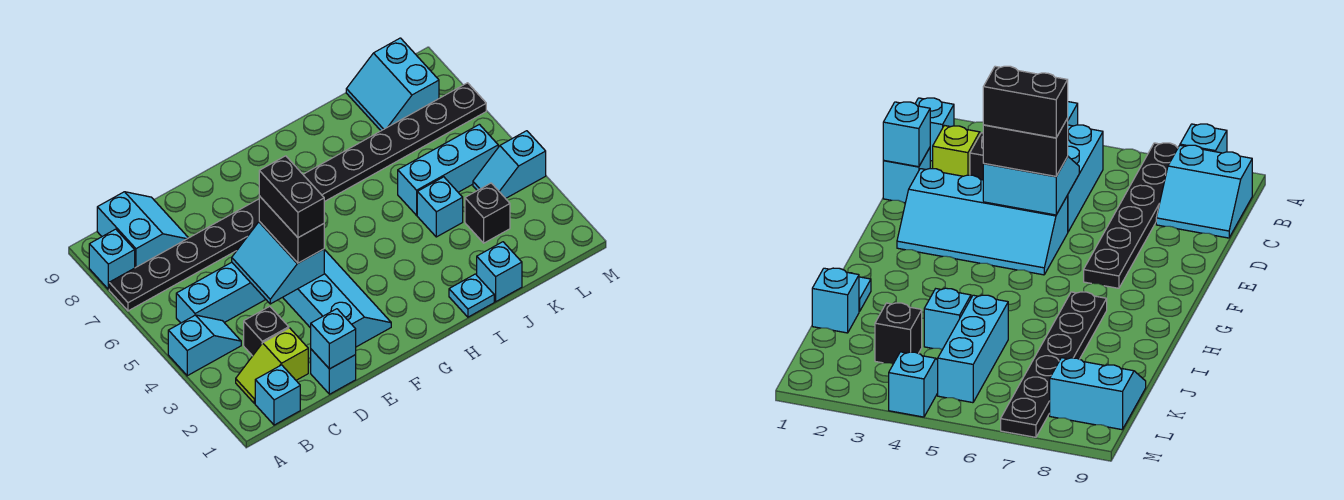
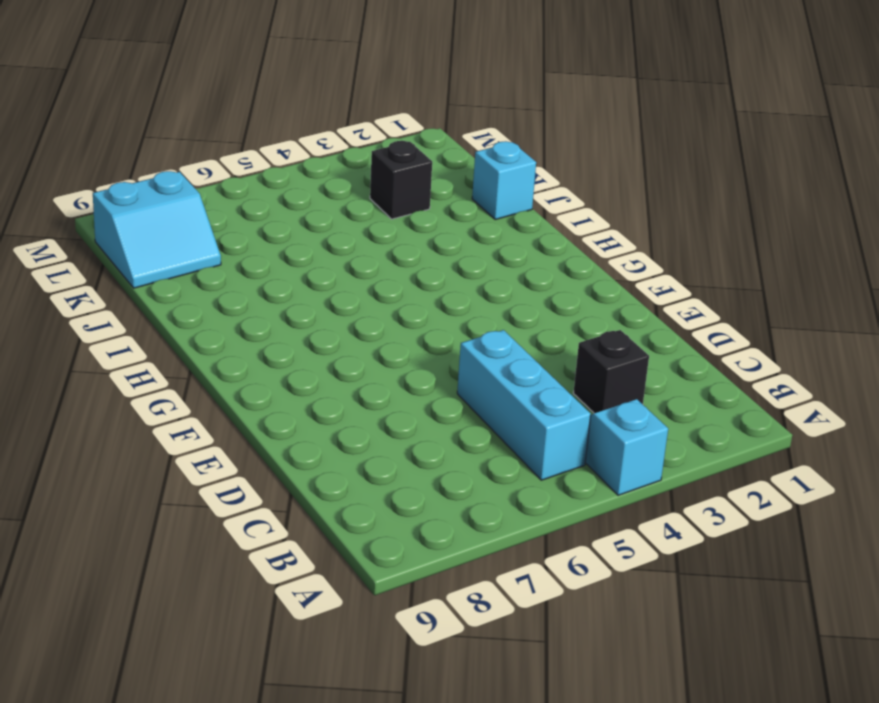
none -> black 1x6 plate [109,199,259,311]
none -> cyan 1x1 brick [89,229,135,289]
none -> cyan 1x1 brick [255,365,300,425]

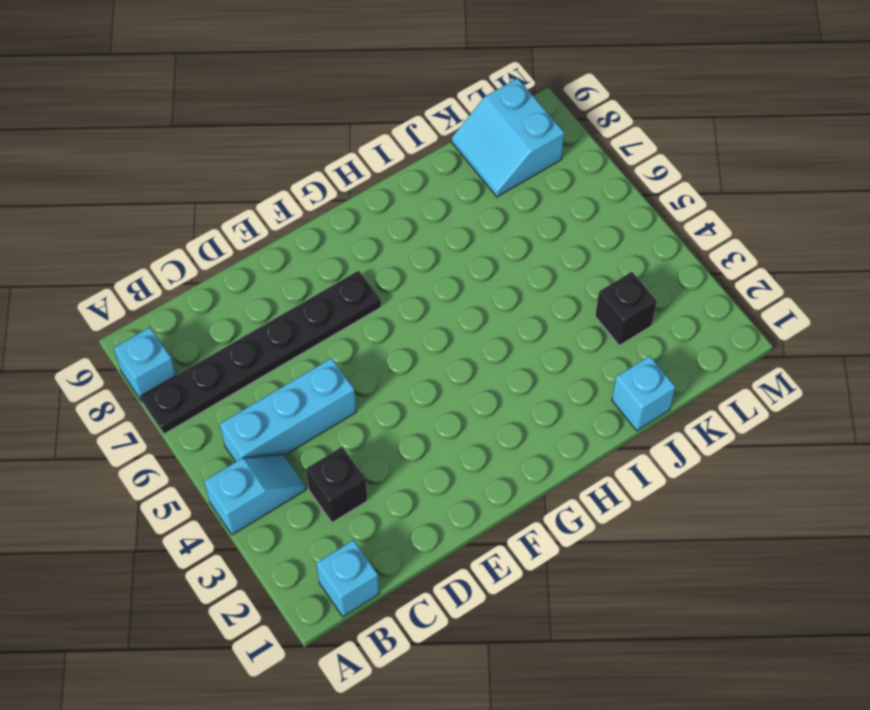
none -> lime 1x2 slope [236,328,308,403]
none -> cyan 2x2 slope [97,192,188,268]
none -> cyan 1x1 brick [311,349,356,394]

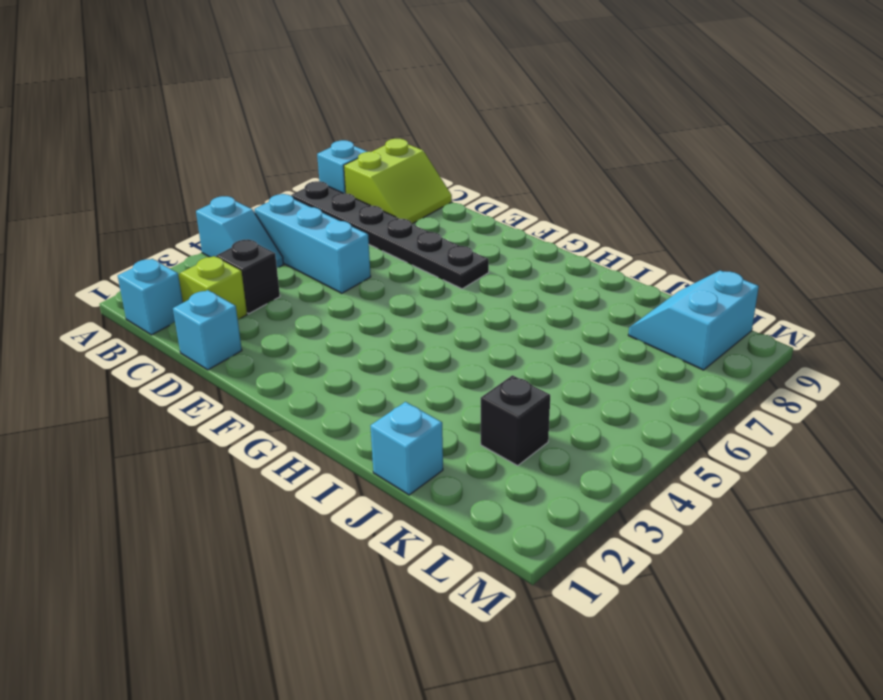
lime 2x2 slope [344,139,452,224] -> cyan 2x2 slope [97,192,188,268]
none -> cyan 2x4 slope [283,250,391,347]
none -> black 1x6 plate [303,83,486,202]
none -> cyan 1x1 plate [449,274,494,317]

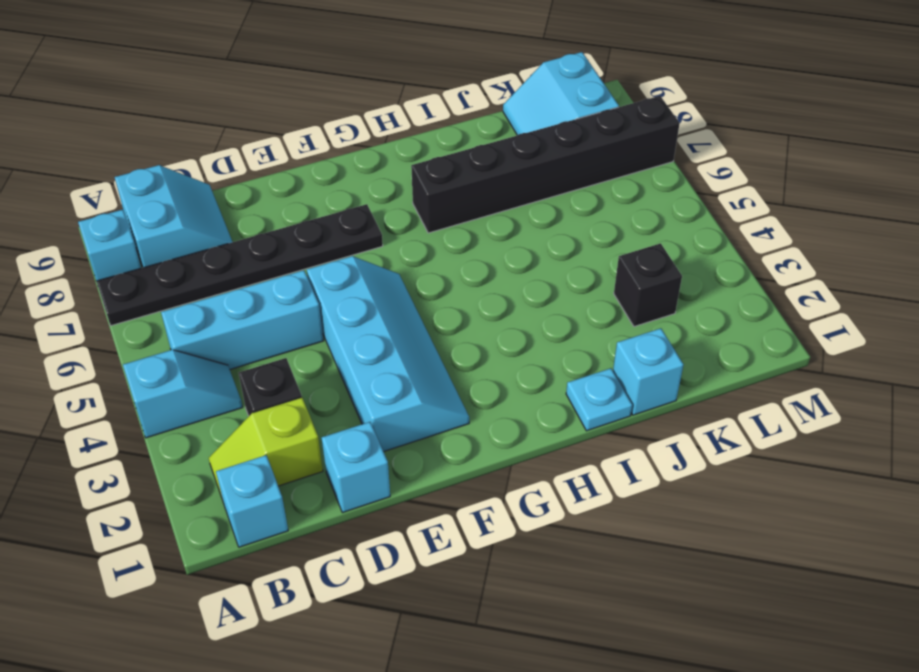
black 1x6 brick [411,96,680,233] -> black 1x6 plate [303,83,486,202]
none -> cyan 1x1 brick [417,177,463,237]
none -> cyan 1x3 brick [398,124,498,215]
none -> cyan 1x2 slope [473,131,546,198]

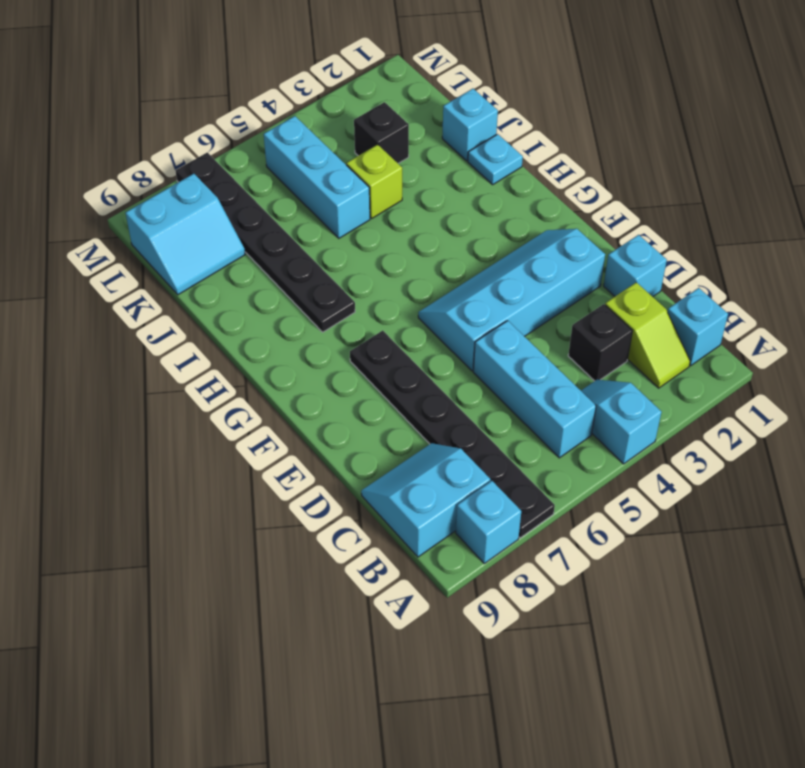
lime 1x1 brick [346,145,402,218] -> cyan 1x1 brick [417,177,463,237]
none -> cyan 1x2 slope [473,131,546,198]
none -> cyan 1x1 brick [311,309,356,369]
none -> cyan 2x2 slope [232,221,324,304]

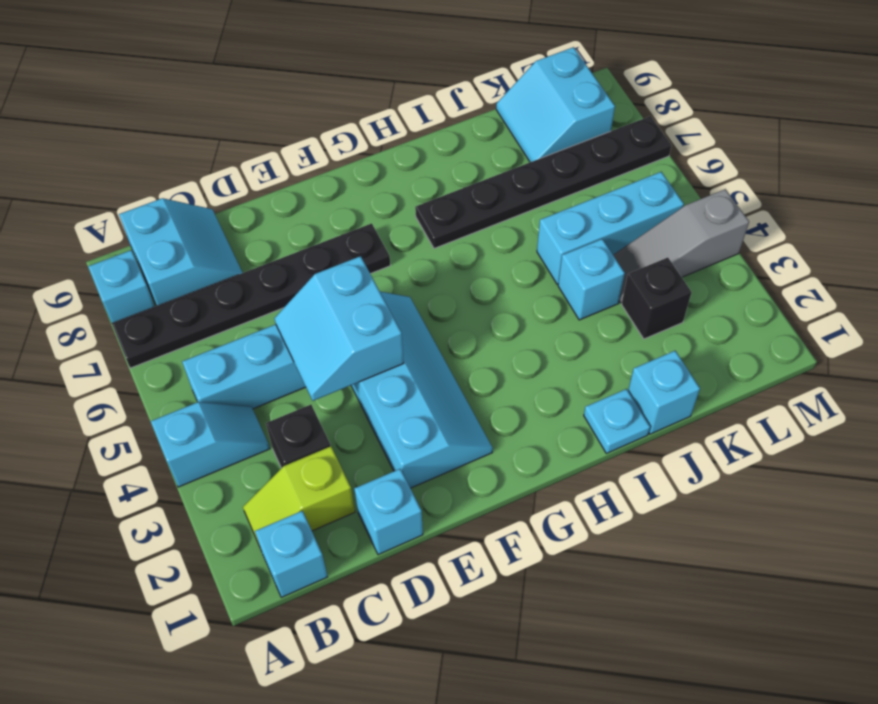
grey 1x3 slope [613,189,749,303] -> cyan 1x2 slope [473,131,546,198]
none -> cyan 1x1 brick [311,309,356,369]
none -> black 1x2 brick [259,196,324,263]
none -> black 1x2 brick [259,156,324,238]

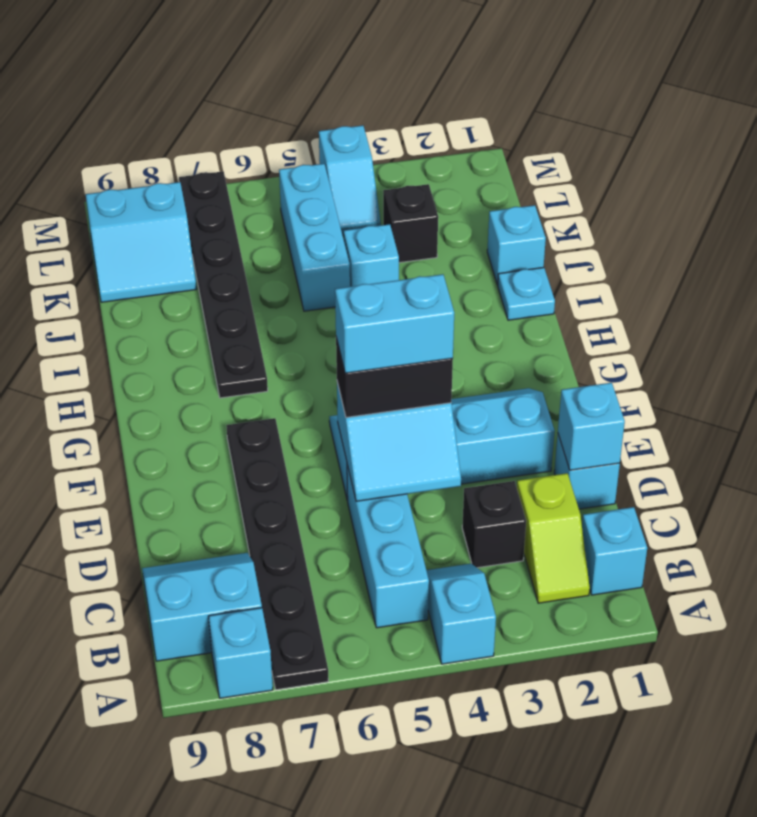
cyan 1x2 brick [335,274,454,373] -> black 1x2 brick [259,156,324,238]

